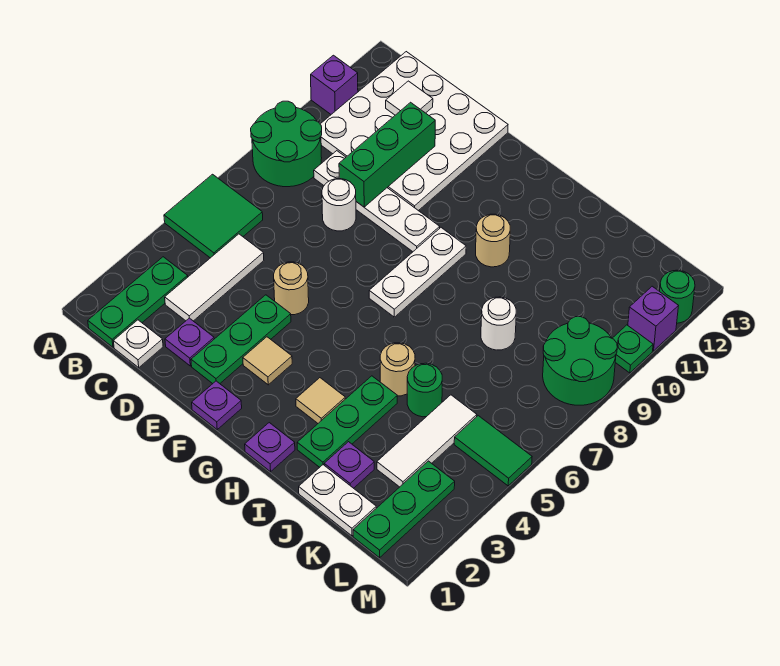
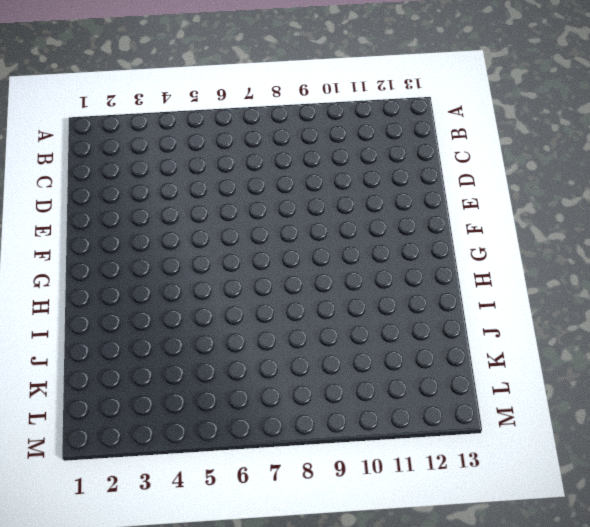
none -> green 2x2 tile [164,174,263,258]
none -> green 2x2 round brick [251,101,322,187]
none -> purple 1x1 brick [311,55,358,114]
none -> green 1x3 plate [88,257,188,347]

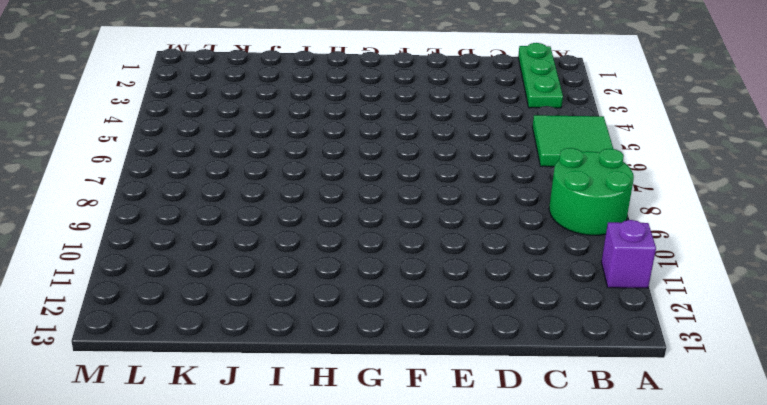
none -> white 4x4 plate [320,52,508,211]
none -> white 1x1 plate [113,320,163,368]
none -> white 1x3 tile [165,234,264,321]
none -> white 1x4 plate [314,151,440,252]

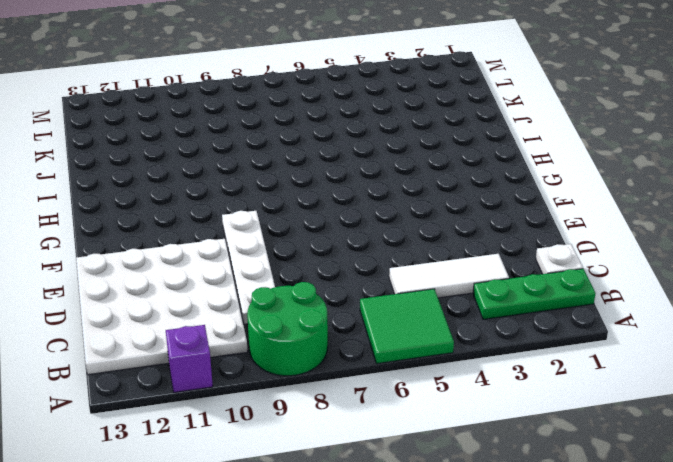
none -> purple 1x1 plate [165,318,214,366]
none -> white 1x1 round brick [322,179,356,231]
none -> green 1x3 plate [191,295,291,384]
none -> tan 1x1 round brick [274,262,309,315]

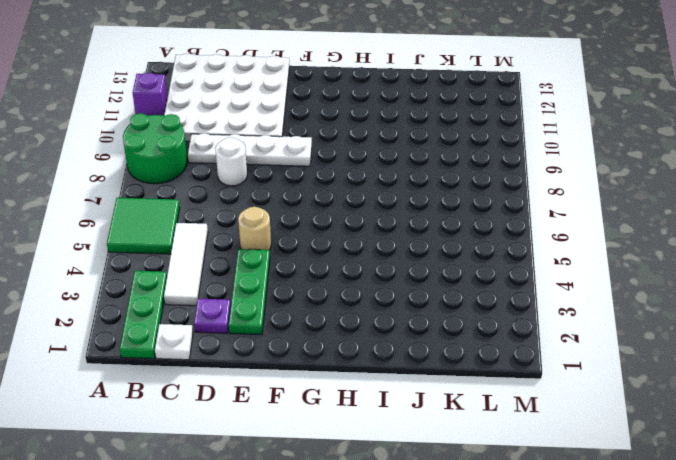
none -> purple 1x1 plate [192,381,242,429]
none -> tan 1x1 tile [243,337,292,385]
none -> white 1x3 plate [369,228,466,317]
none -> purple 1x1 plate [245,423,295,472]

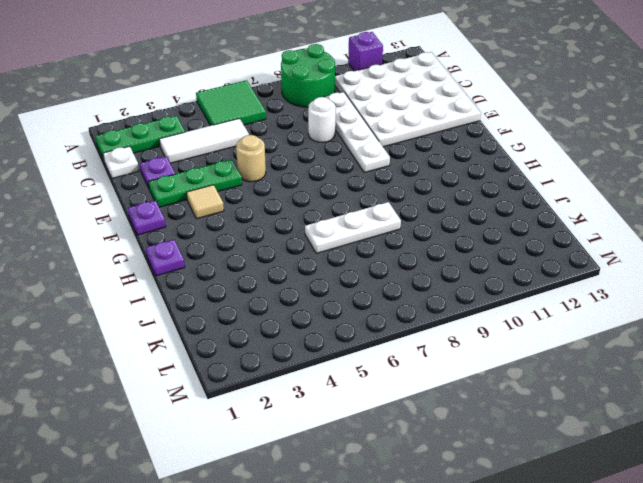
white 1x3 plate [305,202,401,253] -> white 1x3 plate moved to [369,228,466,317]
none -> tan 1x1 tile [296,378,345,423]
none -> tan 1x1 round brick [476,214,510,267]
none -> green 1x3 plate [297,376,397,467]
none -> tan 1x1 round brick [380,343,415,396]

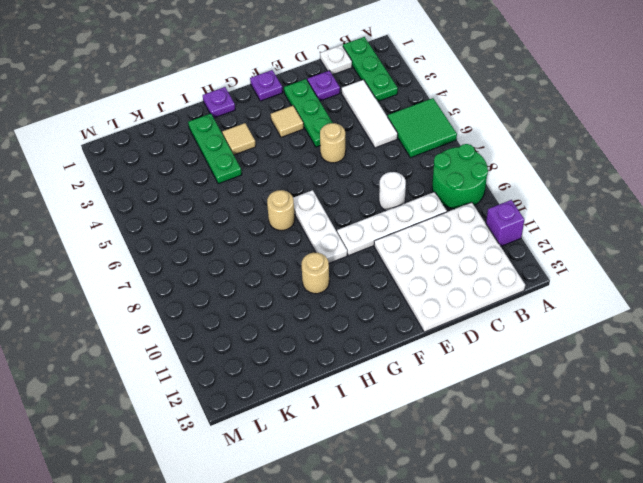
tan 1x1 round brick [267,190,295,230] -> tan 1x1 round brick moved to [380,343,415,396]
none -> white 1x2 plate [299,465,376,536]
none -> purple 1x1 plate [324,442,374,488]
none -> green 1x1 round brick [407,363,442,417]
none -> white 1x1 round brick [481,297,516,350]

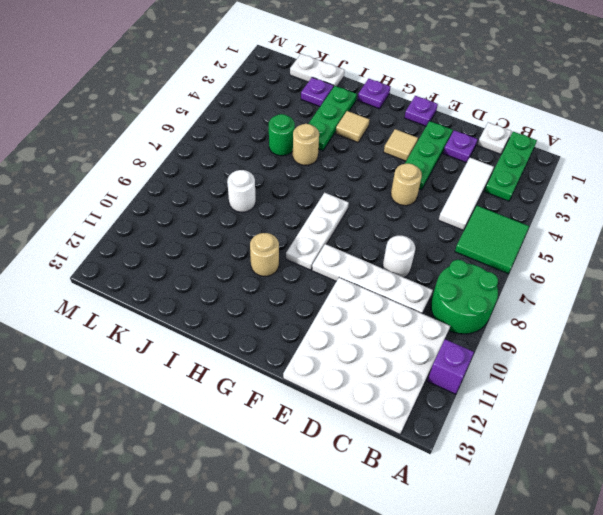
none -> white 1x3 tile [377,395,477,487]
none -> green 1x3 plate [353,461,455,558]
none -> green 1x2 tile [454,416,532,486]
none -> green 2x2 round brick [543,317,617,405]

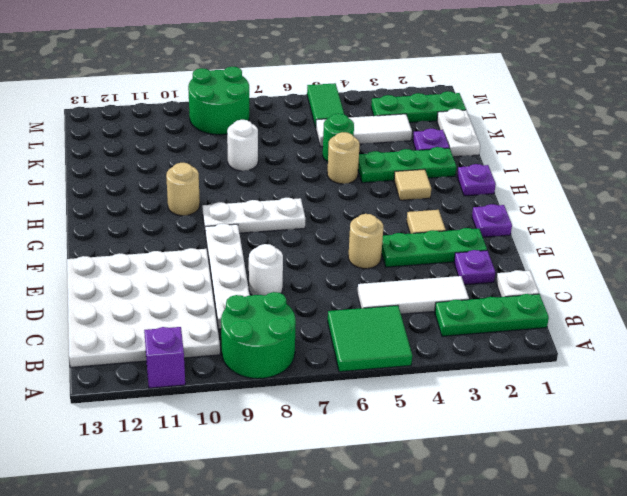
none -> green 1x1 plate [612,325,653,373]
none -> purple 1x1 brick [628,286,678,351]
none -> green 1x1 round brick [660,270,695,323]
none -> white 1x1 tile [386,81,433,115]

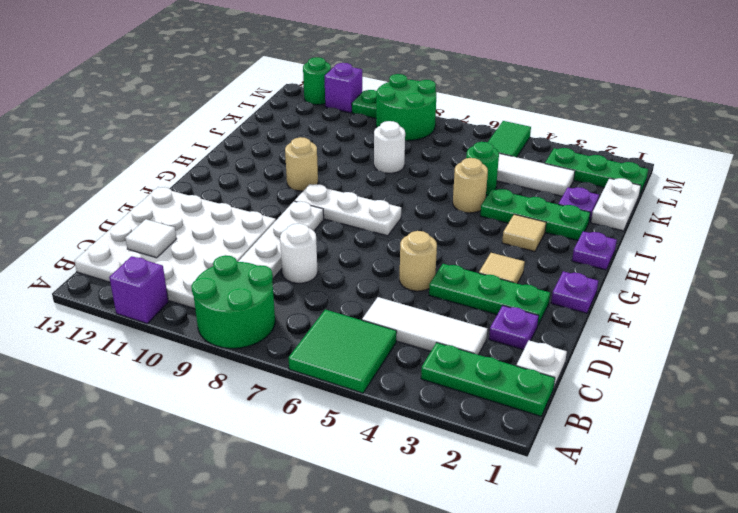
none -> green 1x3 brick [339,102,435,207]

